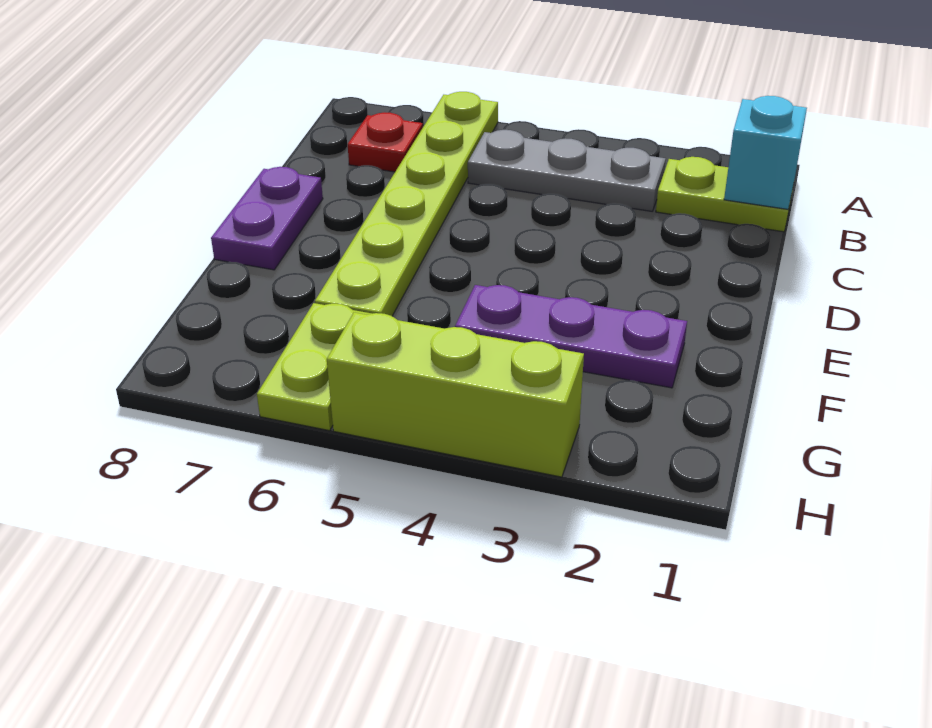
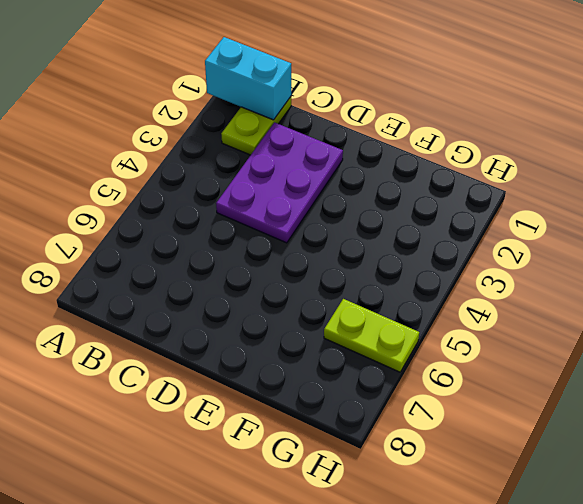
cyan 1x2 brick [205,37,291,120] -> cyan 1x1 brick [724,96,807,209]
purple 2x3 plate [216,123,343,243] -> none
none -> lime 1x6 plate [315,92,498,316]
none -> grey 1x3 plate [468,130,666,211]

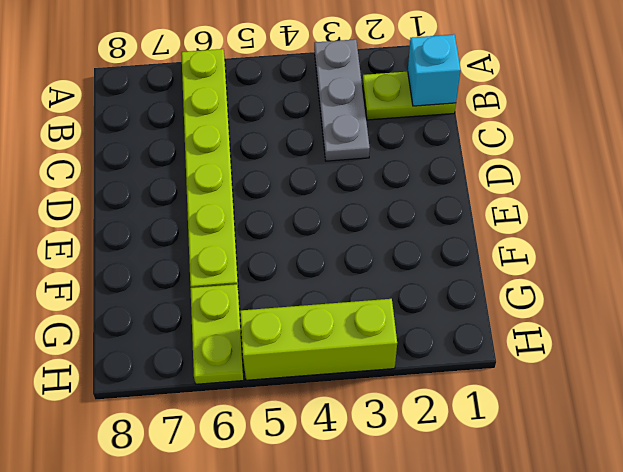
grey 1x3 plate [314,39,370,161] -> grey 1x3 plate turned to [468,130,666,211]
none -> red 1x1 plate [348,112,423,172]
none -> purple 1x2 plate [211,167,323,270]

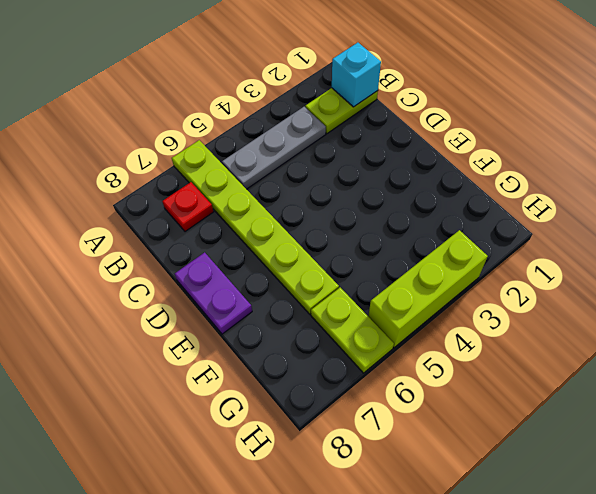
none -> purple 1x3 plate [455,285,687,388]

